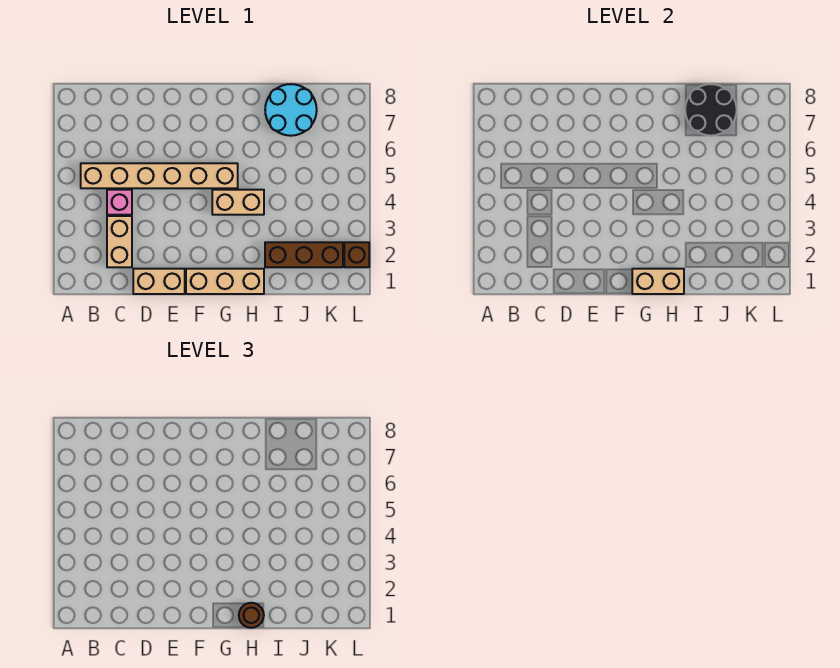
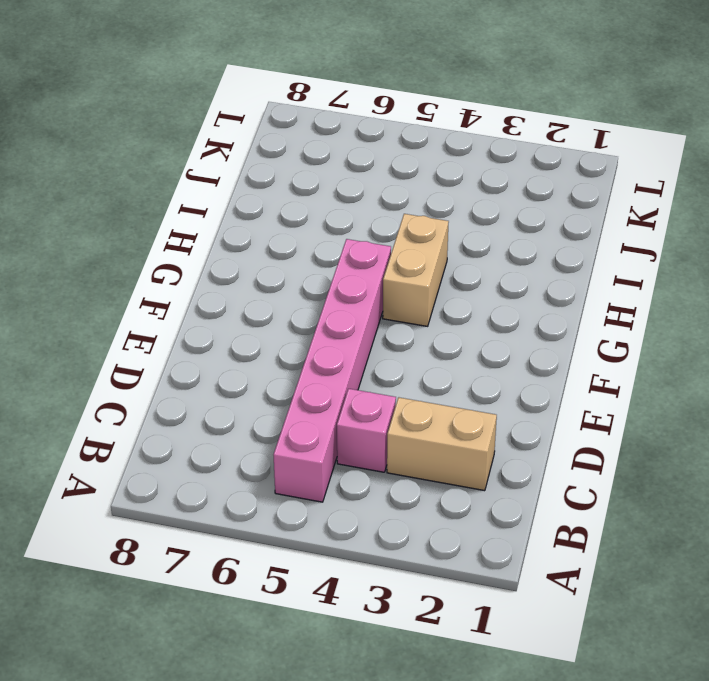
pink 1x6 brick [273,239,391,502] -> tan 1x6 brick [81,163,238,188]
none -> tan 1x2 brick [133,269,185,294]
none -> tan 1x3 brick [186,269,264,294]
none -> brown 1x3 brick [265,242,343,267]

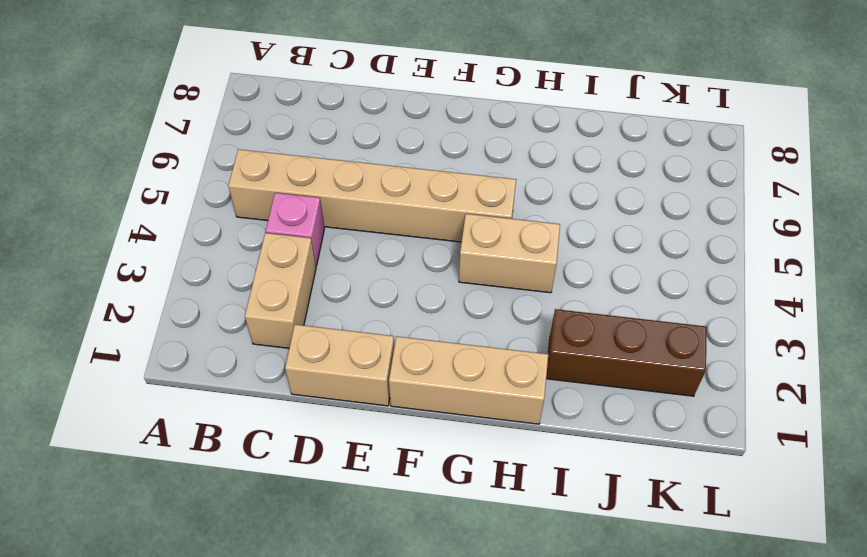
none -> cyan 2x2 round brick [265,84,317,136]
none -> brown 1x1 brick [344,242,369,267]
none -> tan 1x2 brick [632,269,684,294]

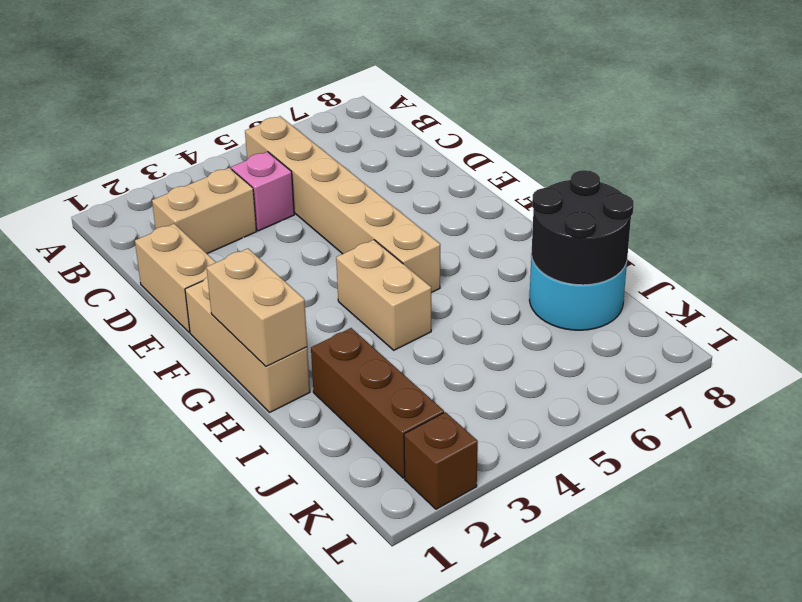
none -> brown 1x1 round brick [239,603,264,628]

